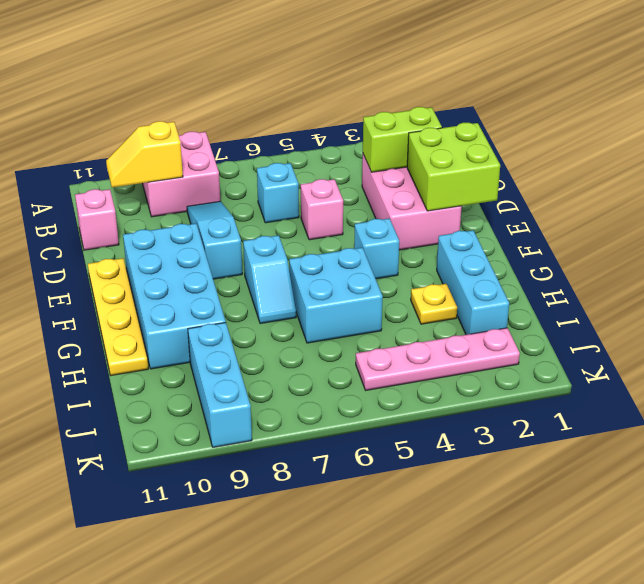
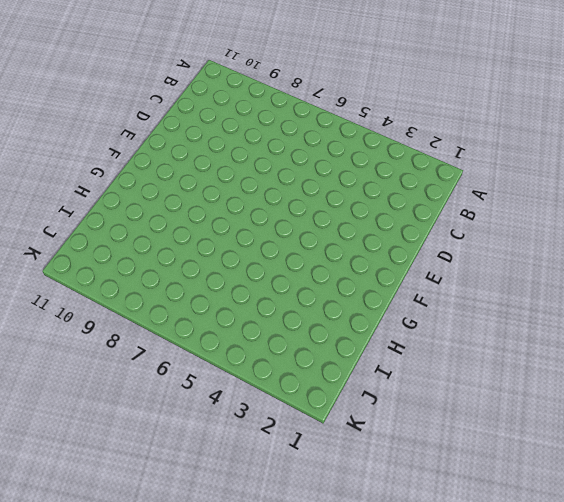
none -> pink 2x2 brick [142,132,220,217]
none -> pink 2x3 brick [362,155,462,250]
none -> cyan 1x1 brick [257,163,299,223]

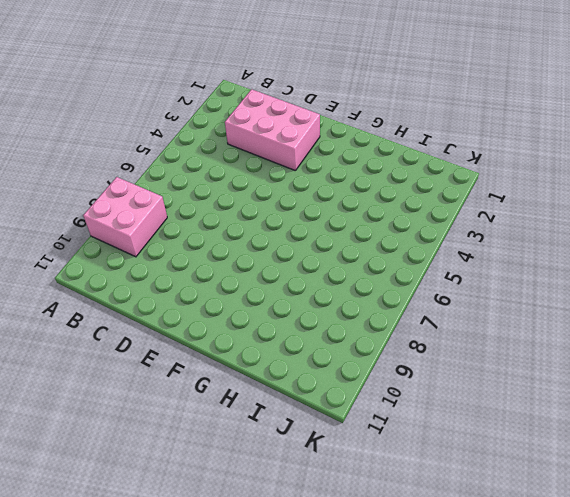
none -> cyan 1x1 brick [257,163,299,223]
none -> cyan 1x3 slope [187,201,242,279]
none -> pink 1x1 brick [75,189,119,250]

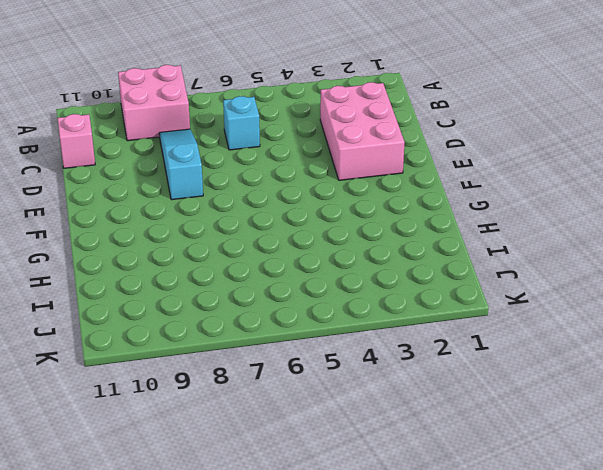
none -> pink 1x1 brick [301,179,343,240]
none -> cyan 2x4 brick [123,224,226,369]
none -> yellow 1x4 plate [88,258,148,375]

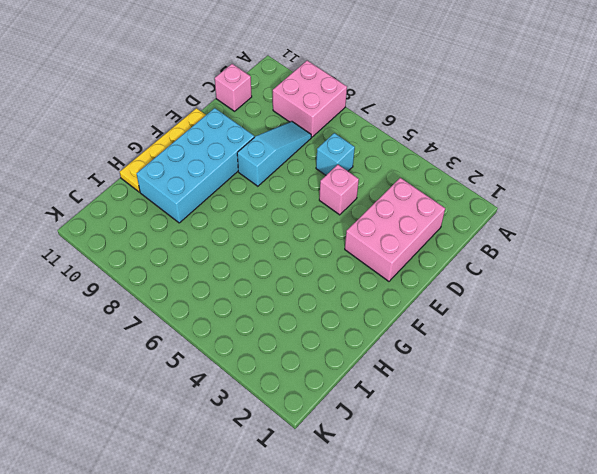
none -> cyan 1x1 brick [354,218,399,279]
none -> cyan 1x2 slope [243,235,296,324]
none -> cyan 1x3 brick [437,230,509,335]

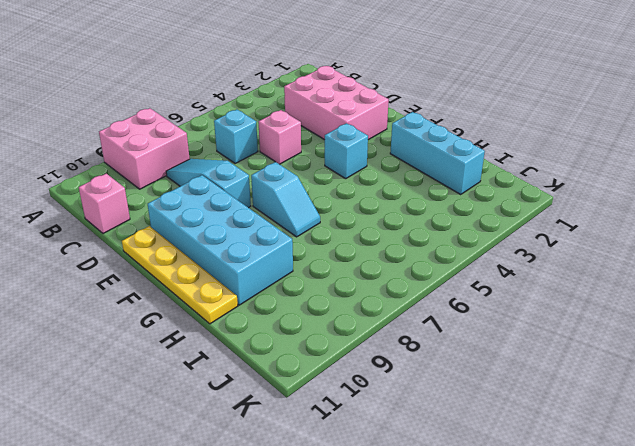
none -> cyan 2x2 brick [289,248,383,343]
none -> yellow 1x1 plate [411,284,457,324]
none -> cyan 1x3 brick [188,323,252,447]

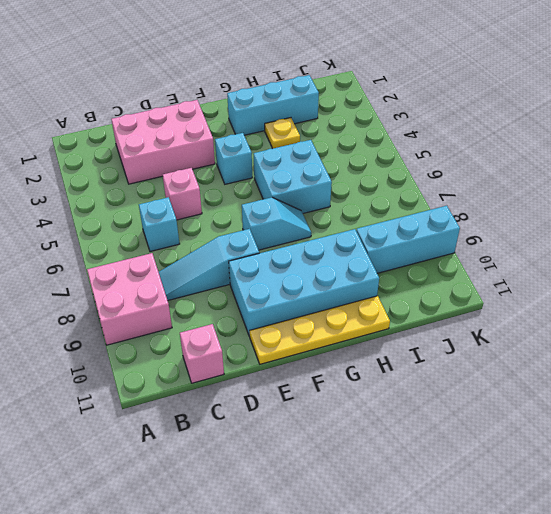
none -> pink 1x4 plate [356,328,520,390]
none -> yellow 1x2 slope [106,121,183,187]
none -> lime 1x2 brick [363,107,442,172]

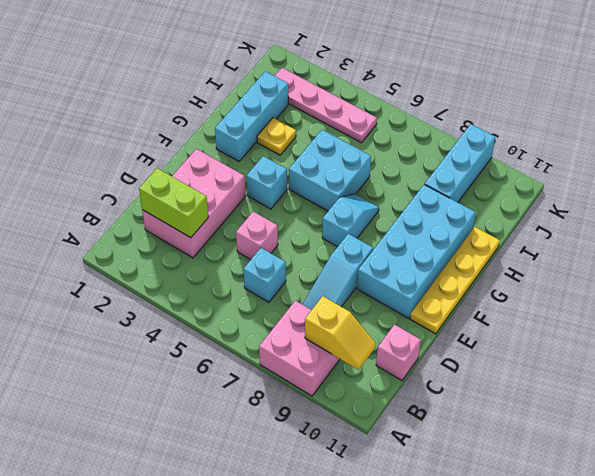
none -> lime 2x2 brick [407,123,500,211]

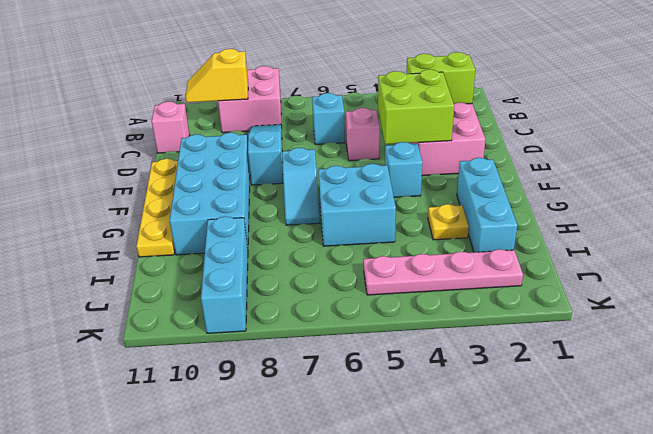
lime 2x2 brick [378,69,454,144] -> lime 2x2 brick moved to [407,123,500,211]

